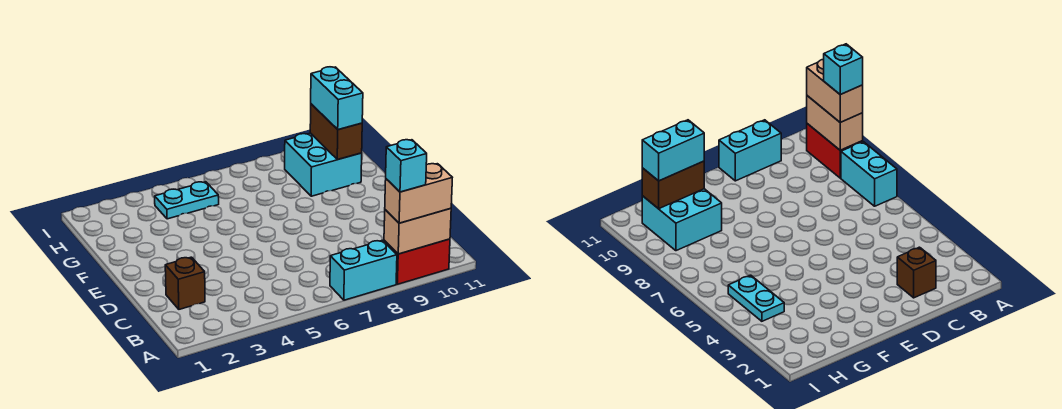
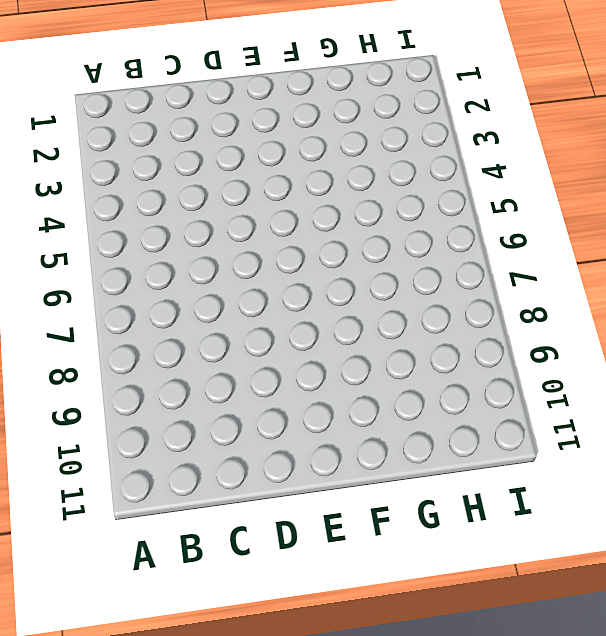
none -> cyan 1x2 brick [330,240,397,300]
none -> red 1x2 brick [384,239,450,284]

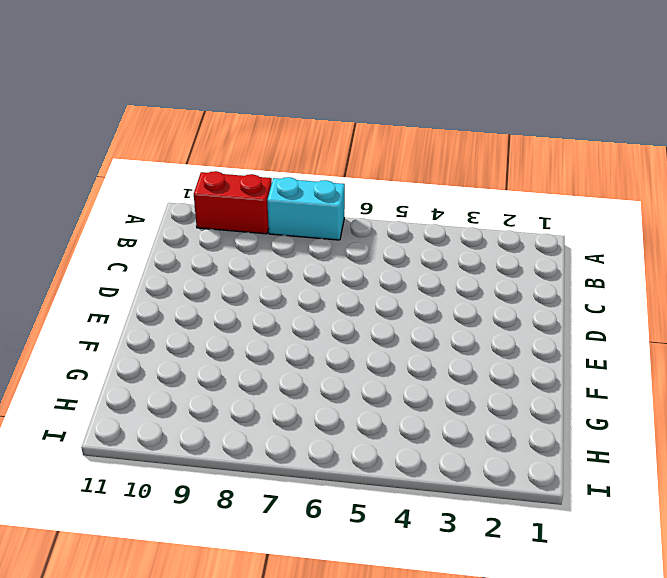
none -> brown 1x1 brick [165,257,205,309]
none -> cyan 1x2 brick [719,120,781,181]

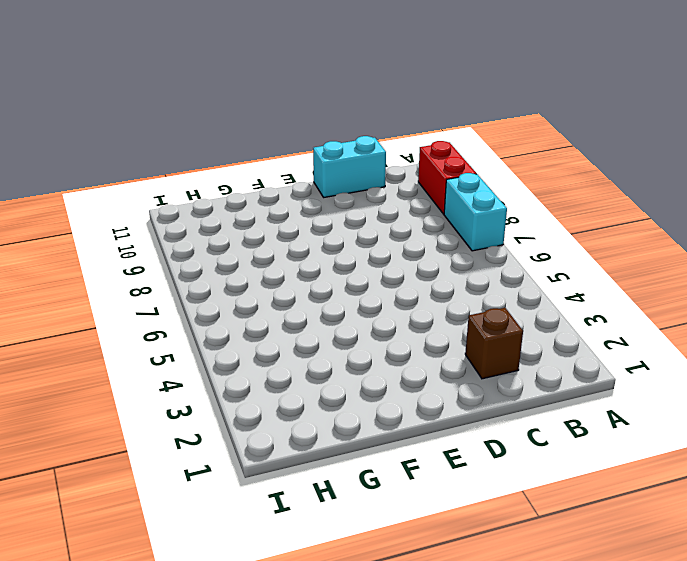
none -> cyan 2x2 brick [285,133,362,196]
none -> cyan 1x2 plate [155,182,219,219]

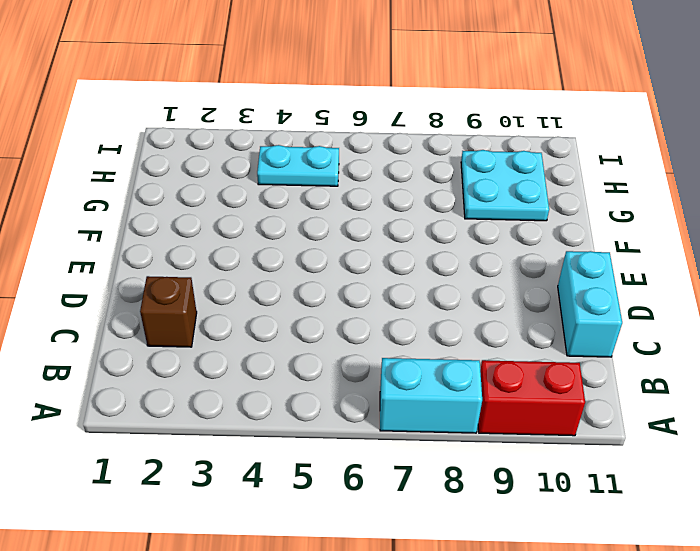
cyan 2x2 plate [461,150,549,221] -> cyan 2x2 brick [285,133,362,196]
none -> tan 1x2 brick [384,208,451,254]
none -> brown 1x2 brick [310,104,362,159]

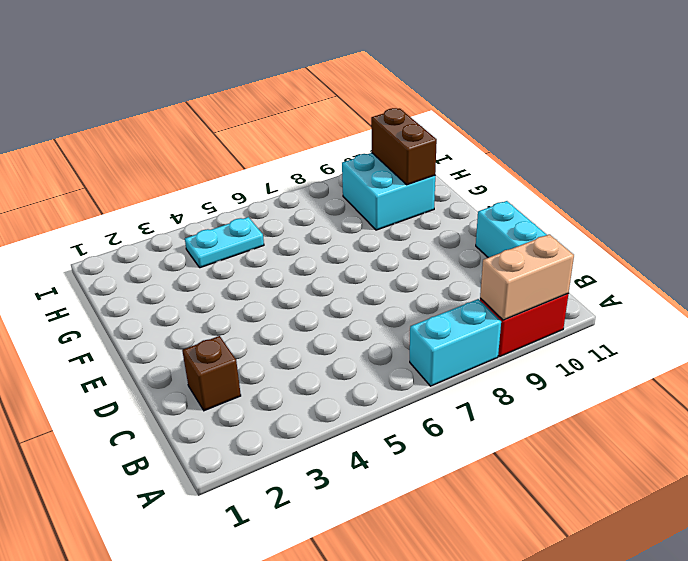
none -> tan 1x2 brick [385,164,452,223]
none -> cyan 1x2 brick [311,67,363,130]

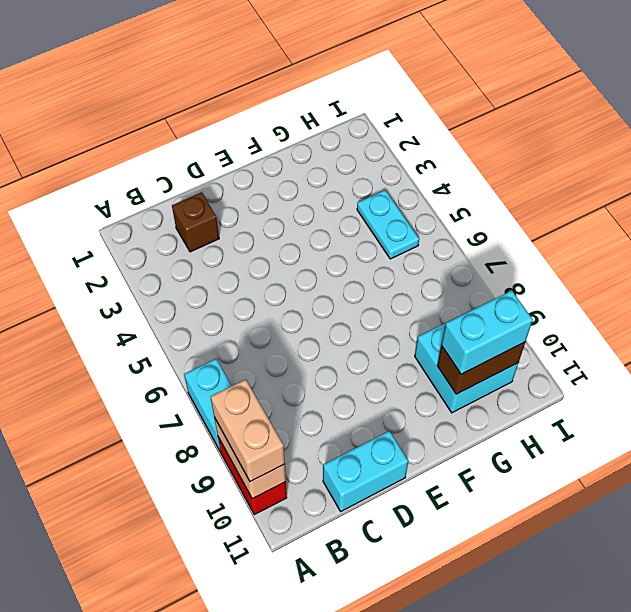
none -> cyan 1x1 brick [386,140,427,192]

